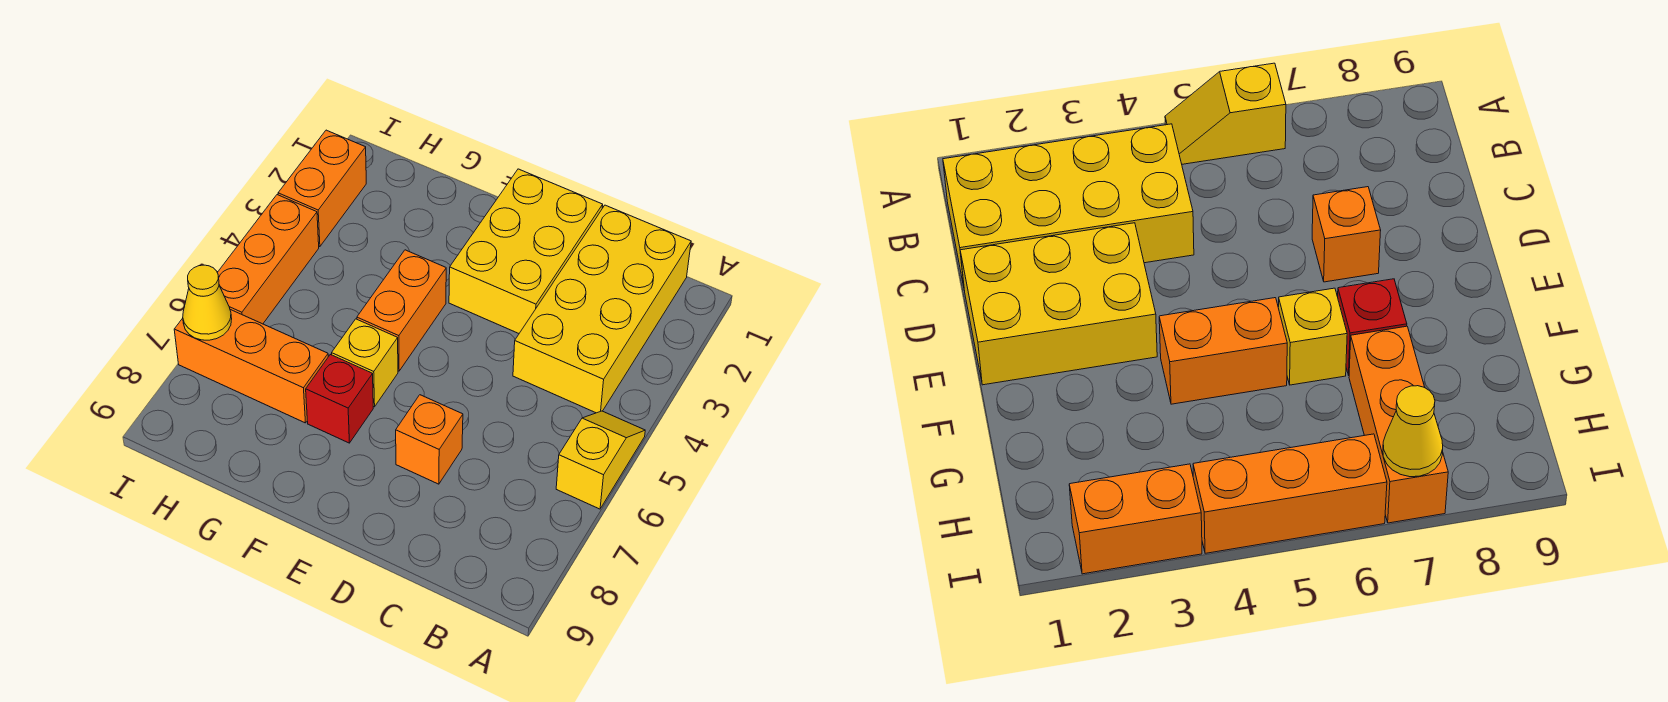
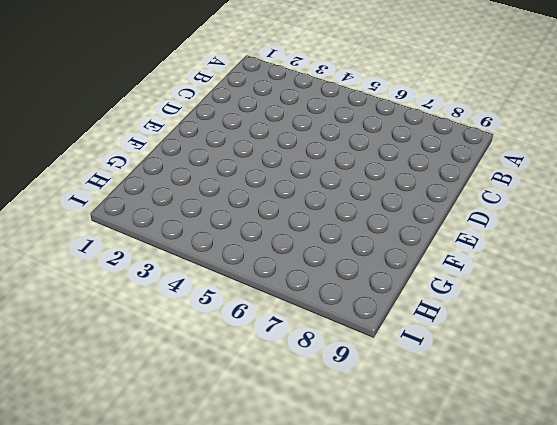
none -> yellow 1x2 slope [556,411,645,509]
none -> yellow 2x4 brick [513,205,691,413]

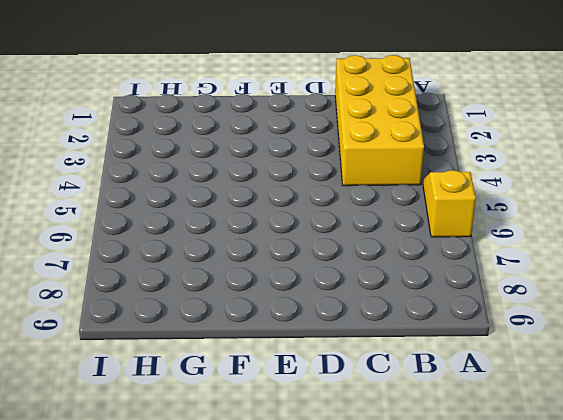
none -> yellow 2x3 brick [449,169,603,333]
none -> orange 1x1 brick [396,395,463,484]

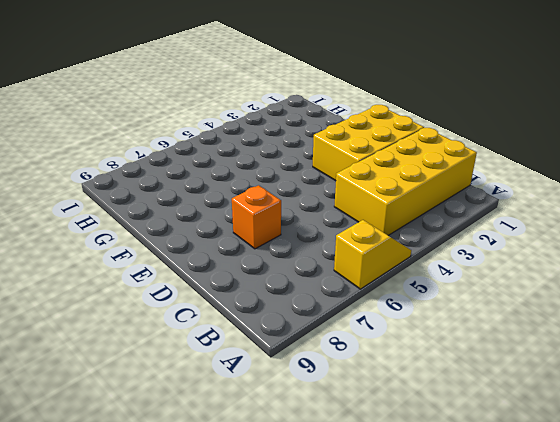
none -> orange 1x2 brick [357,250,446,371]
none -> yellow 1x1 brick [332,319,398,407]

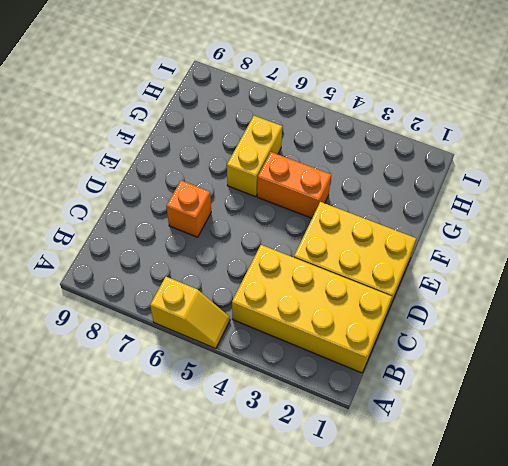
yellow 1x2 brick [227,116,282,197] -> yellow 1x1 brick [332,319,398,407]
none -> red 1x1 brick [306,354,373,443]
none -> orange 1x3 brick [174,309,328,423]

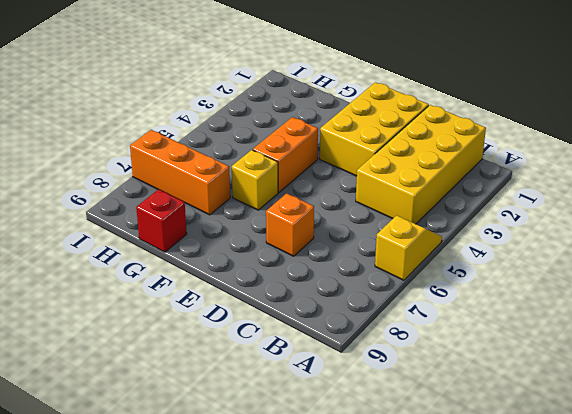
red 1x1 brick [136,189,187,252] -> red 1x1 brick moved to [306,354,373,443]
none -> orange 1x2 brick [278,130,366,247]
none -> orange 1x3 brick [217,195,319,324]

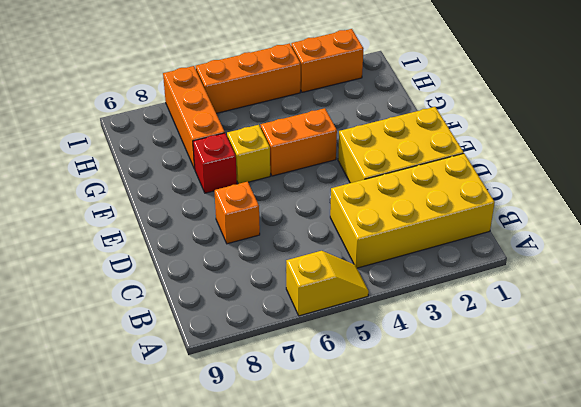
none -> yellow 1x1 cone [183,265,232,340]

